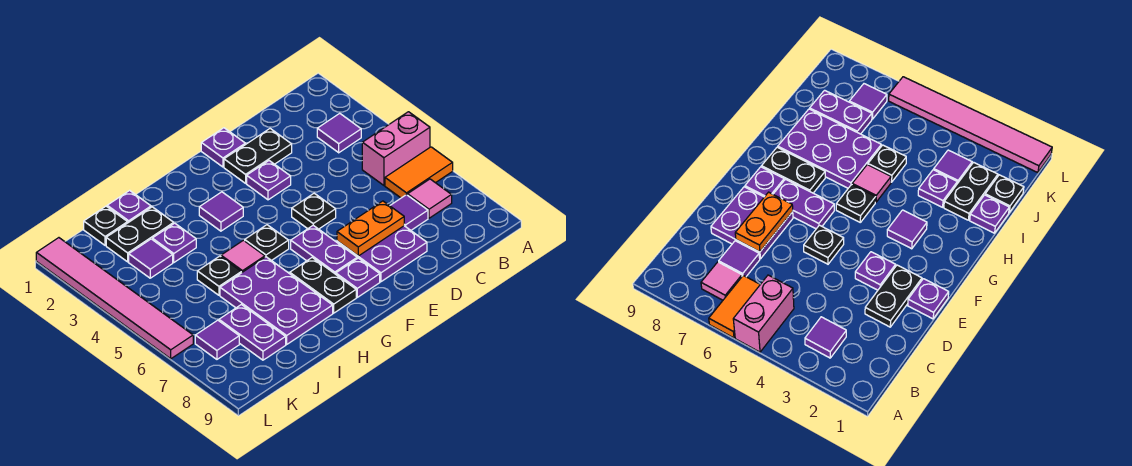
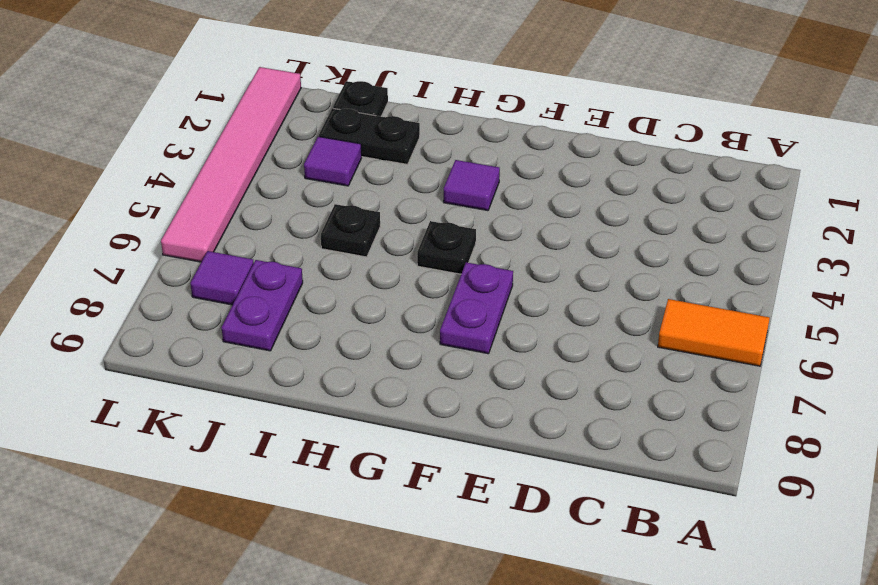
none -> pink 1x2 brick [362,112,430,185]
none -> purple 1x1 tile [317,113,361,153]
none -> pink 1x1 tile [408,179,452,218]

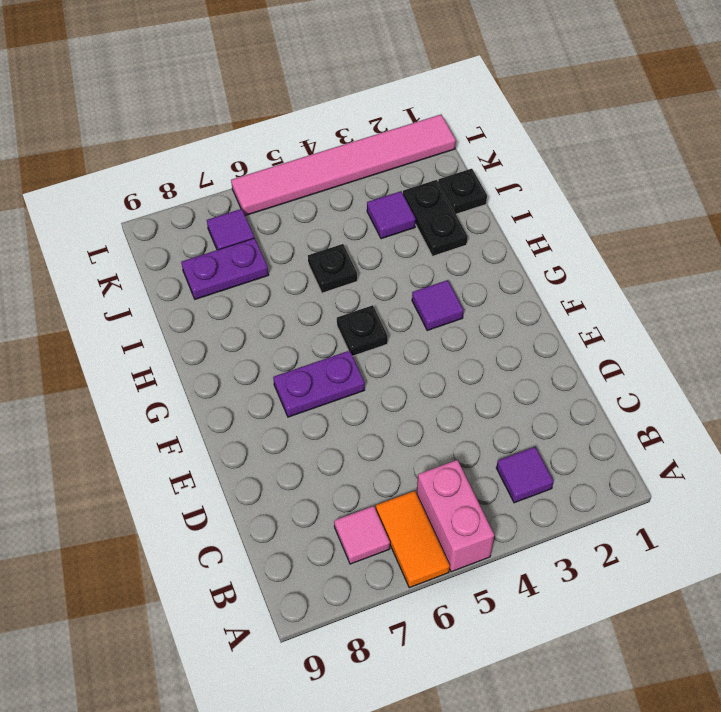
none -> purple 1x1 tile [390,195,428,230]
none -> black 1x2 plate [224,129,292,183]
none -> purple 2x2 plate [337,226,427,282]

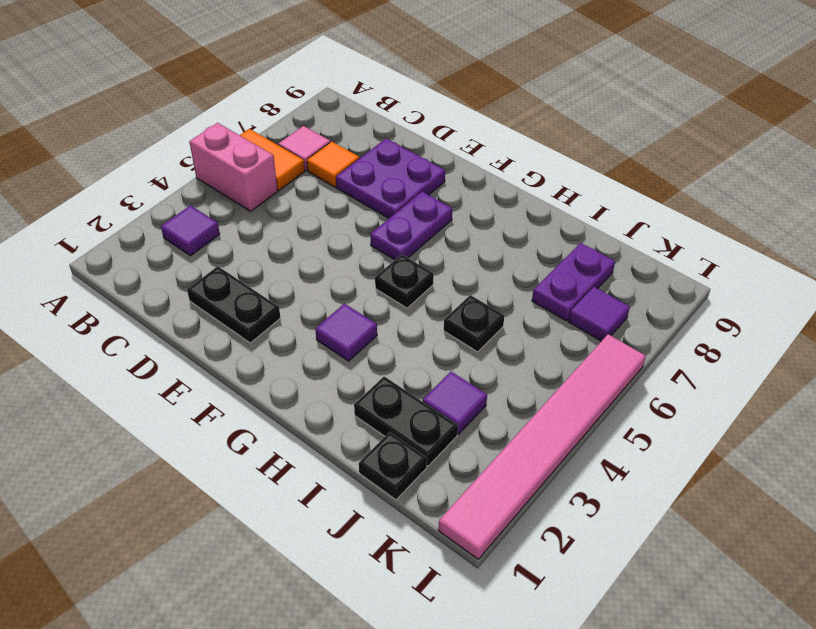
orange 1x1 tile [307,142,359,187] -> purple 1x1 tile [390,195,428,230]
none -> purple 1x1 plate [201,128,245,167]
none -> purple 1x1 plate [247,161,291,200]
none -> black 1x1 plate [292,193,336,229]

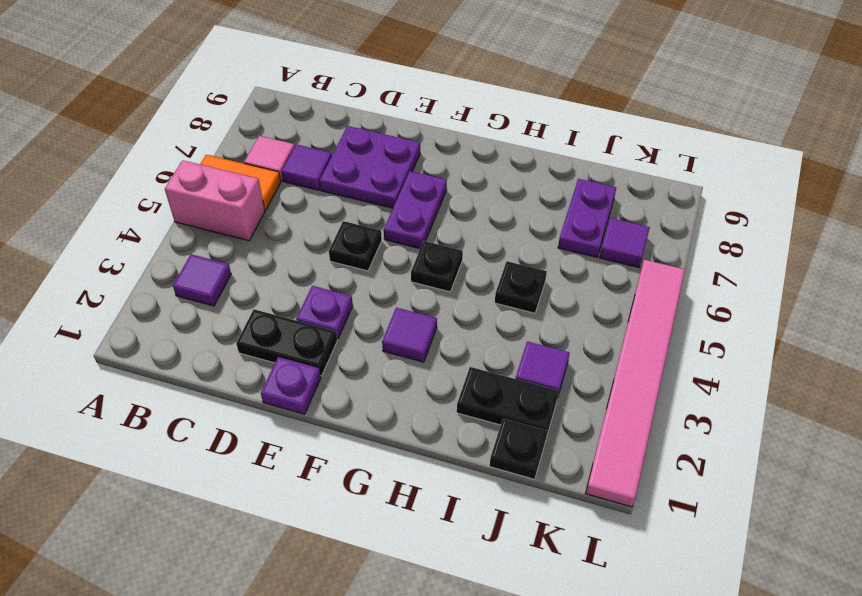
none -> purple 1x1 plate [336,258,380,297]
none -> black 1x2 plate [290,258,356,313]
none -> pink 1x1 tile [221,240,265,273]

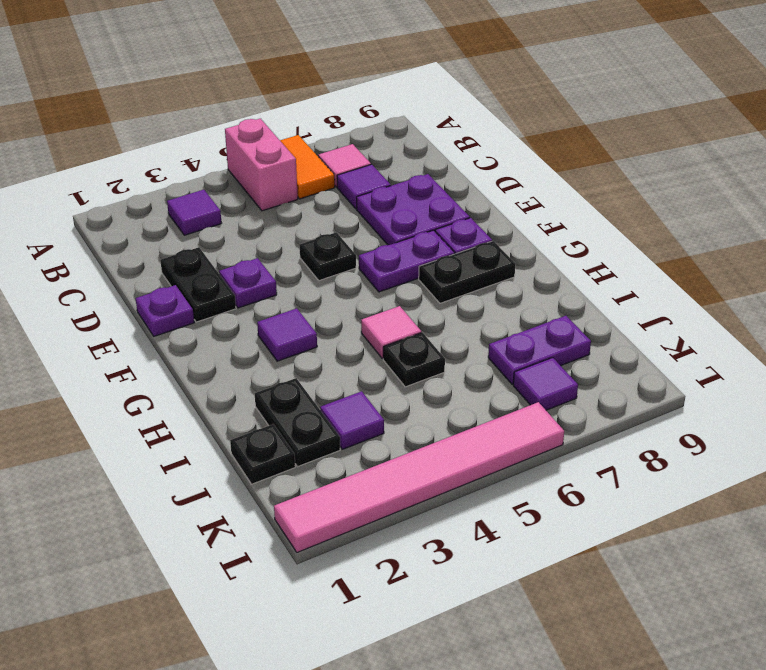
none -> black 1x1 plate [245,225,289,261]
none -> purple 2x3 plate [220,257,333,344]
none -> purple 1x1 plate [107,190,151,223]

